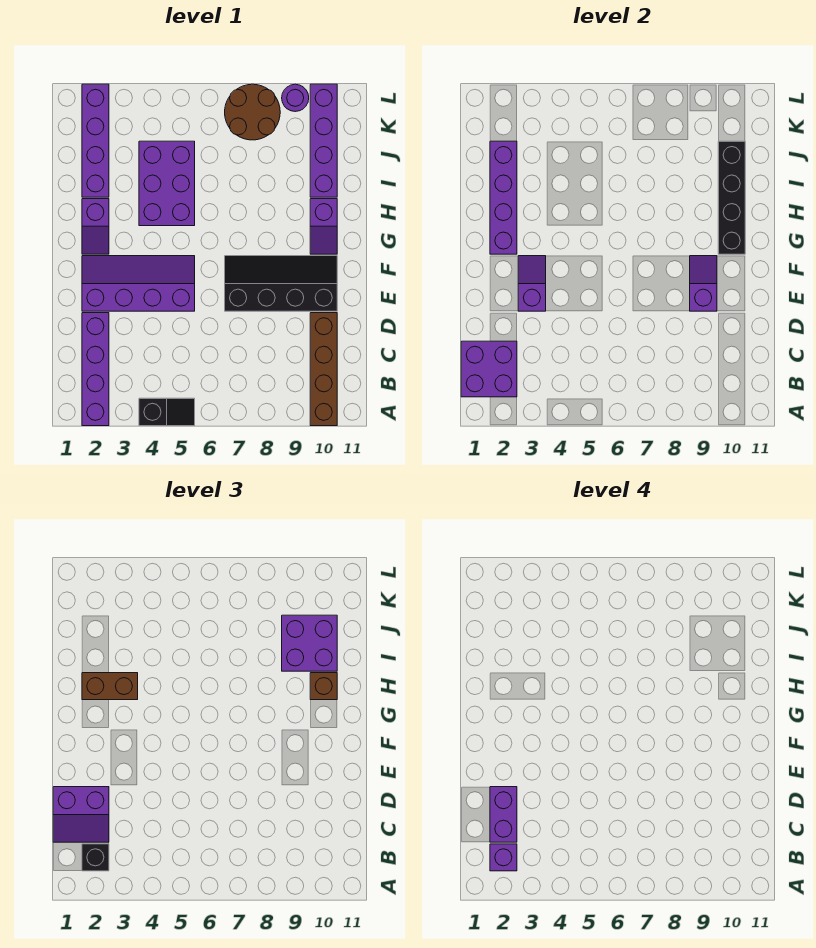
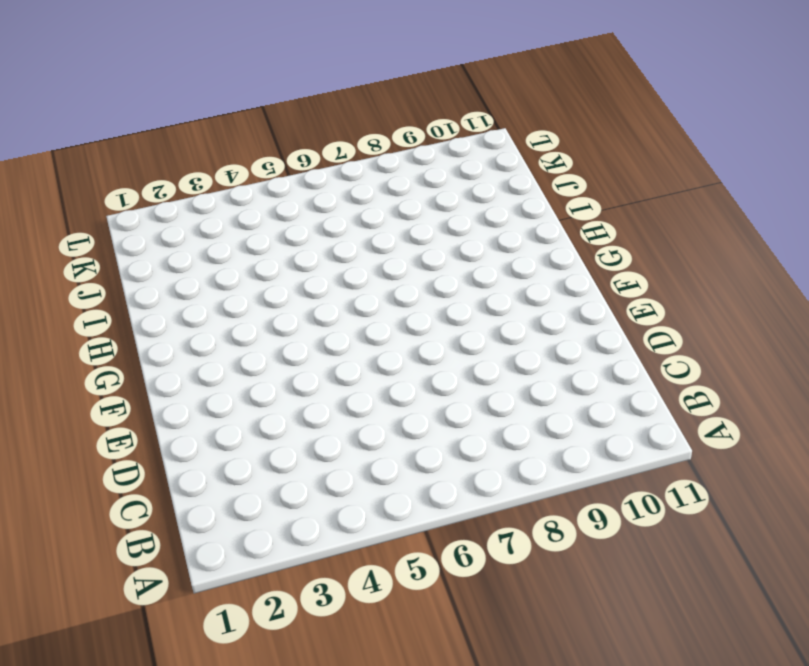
none -> purple 1x4 brick [82,313,109,426]
none -> black 1x2 slope [139,398,195,426]
none -> brown 1x4 brick [310,313,337,426]

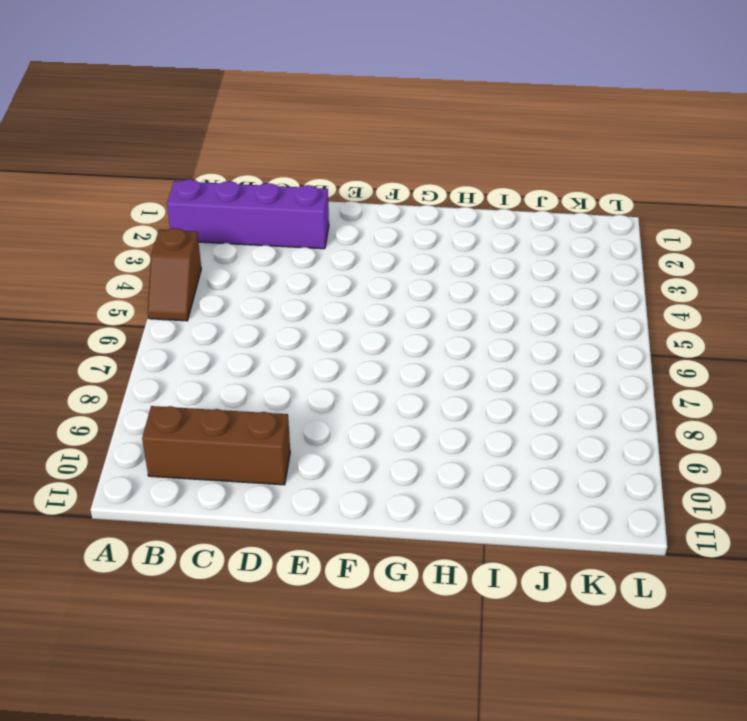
brown 1x2 slope [148,228,201,321] -> black 1x2 slope [139,398,195,426]
brown 1x3 brick [142,406,290,485] -> brown 1x4 brick [310,313,337,426]
none -> purple 2x4 slope [82,256,195,311]
none -> black 2x4 slope [225,256,337,311]
none -> purple 1x2 slope [82,199,109,254]

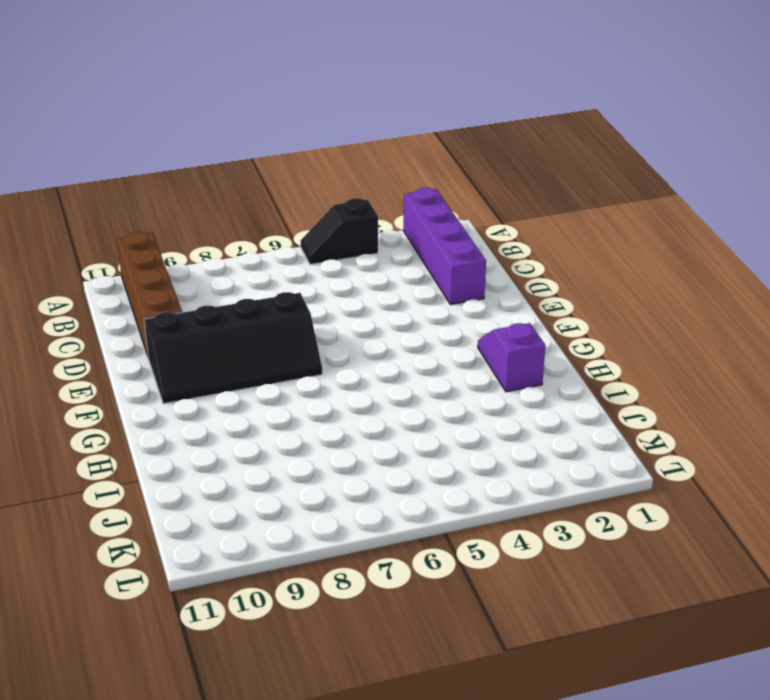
none -> purple 2x4 slope [82,256,195,311]
none -> purple 1x2 slope [310,199,337,254]
none -> purple 2x3 brick [139,141,195,226]

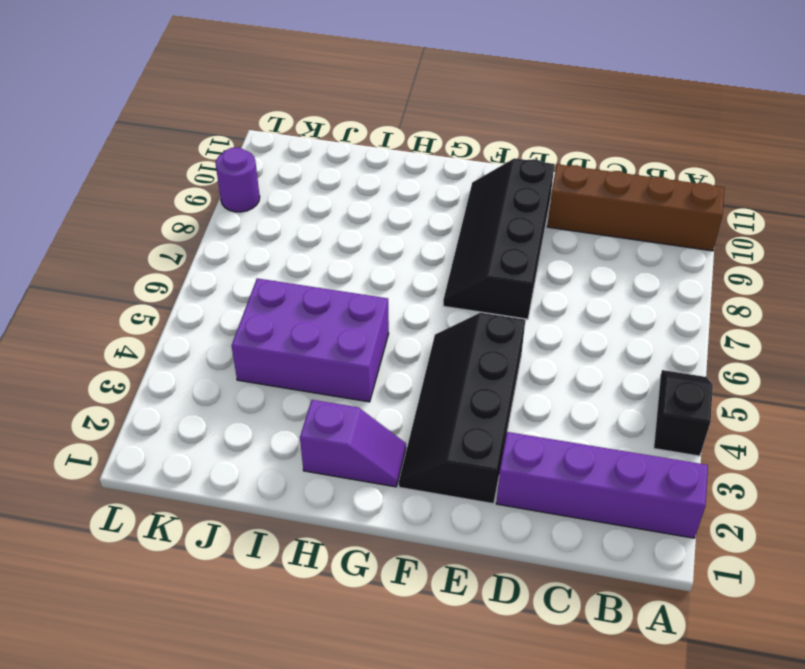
black 2x4 slope [399,313,525,504] -> purple 2x4 slope [82,256,195,311]
none -> purple 1x2 slope [310,199,337,254]
none -> purple 1x4 brick [82,84,109,197]
none -> purple 1x4 brick [310,84,337,197]

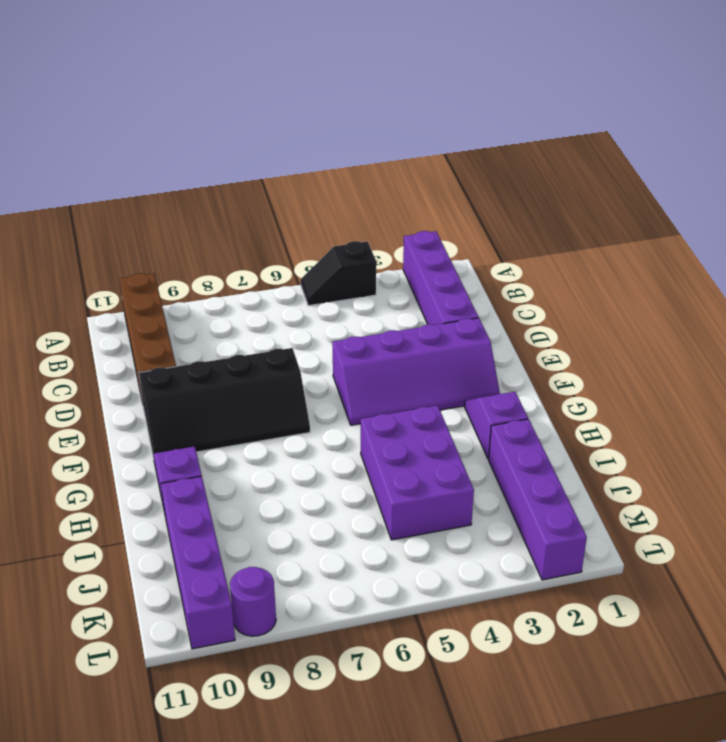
none -> brown 2x2 round brick [225,84,280,140]
none -> purple 2x2 brick [461,341,517,397]
none -> purple 1x2 slope [518,256,546,311]

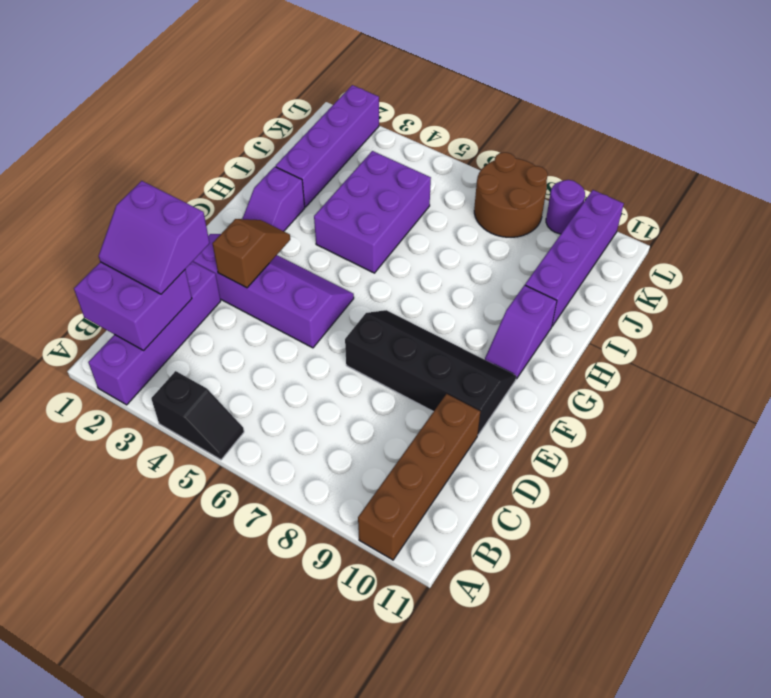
brown 1x2 slope [212,219,290,288] -> purple 1x2 slope [518,256,546,311]
none -> purple 1x2 slope [690,256,717,311]
none -> purple 1x4 brick [490,141,517,254]
none -> black 1x4 brick [718,141,745,254]

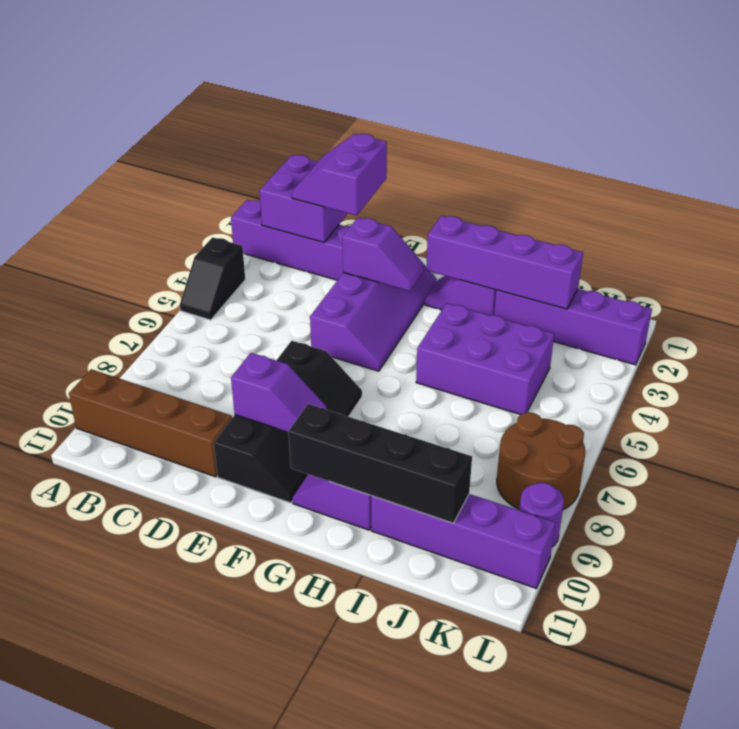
none -> black 1x1 brick [82,844,109,871]
none -> brown 1x2 brick [82,673,138,700]
none -> brown 1x1 brick [310,673,337,700]

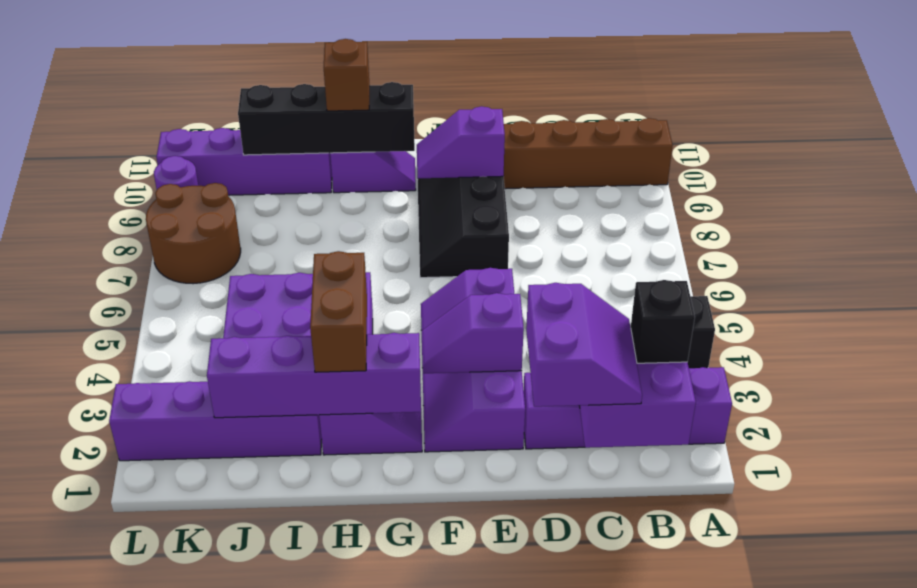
none -> purple 2x2 brick [282,615,337,671]
none -> purple 1x1 brick [490,844,517,871]
none -> purple 1x2 brick [490,787,517,842]

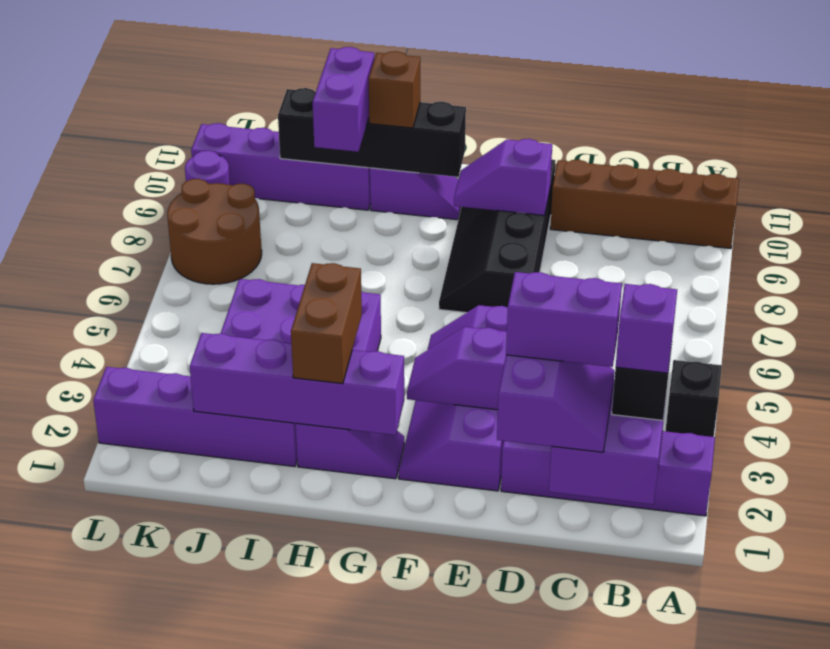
purple 1x2 brick [313,47,374,152] -> purple 2x2 brick [282,615,337,671]

